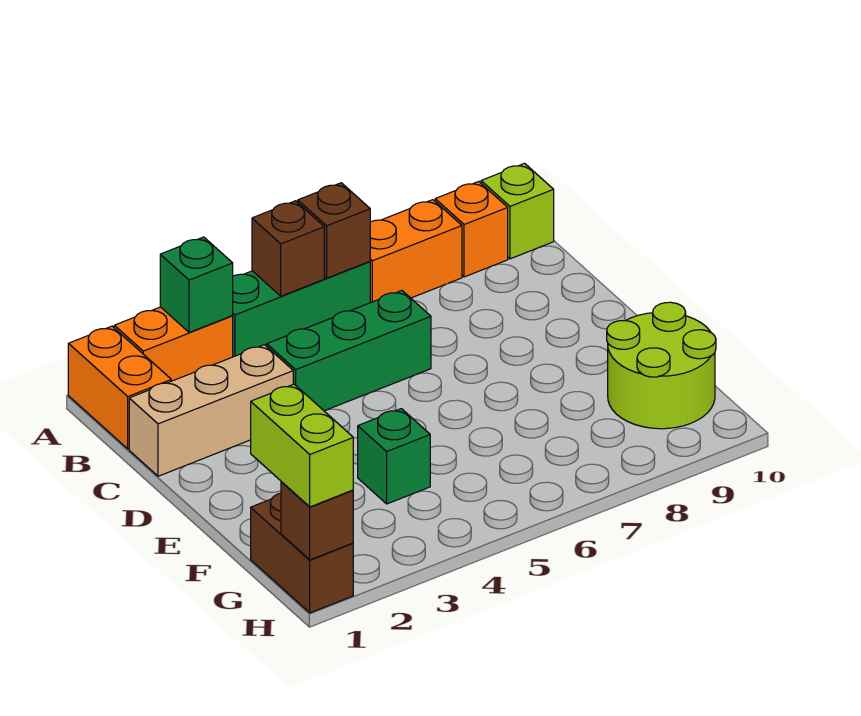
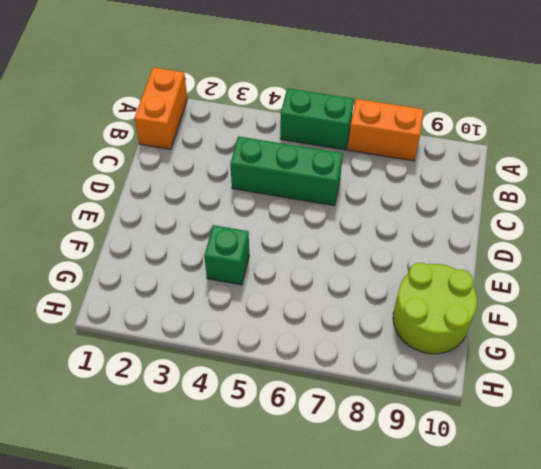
green 1x2 brick [280,88,354,150] -> green 1x3 brick [233,261,370,357]
none -> orange 1x2 brick [114,307,233,381]
none -> orange 1x1 brick [435,182,508,277]
none -> lime 1x1 brick [481,163,554,259]

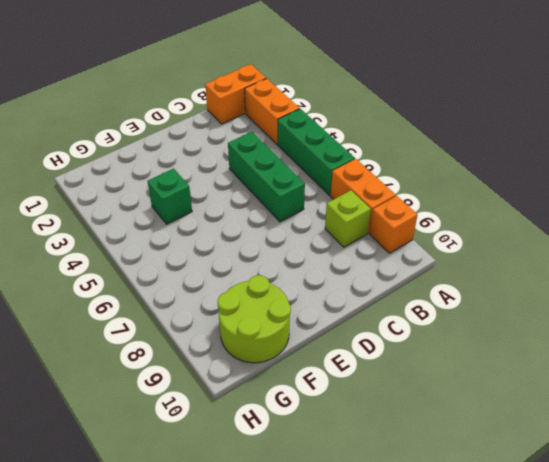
lime 1x1 brick [325,190,371,247] -> lime 1x1 brick moved to [481,163,554,259]
none -> tan 1x3 brick [129,345,293,476]
none -> brown 1x2 brick [251,493,353,613]
none -> green 1x1 brick [160,237,233,332]

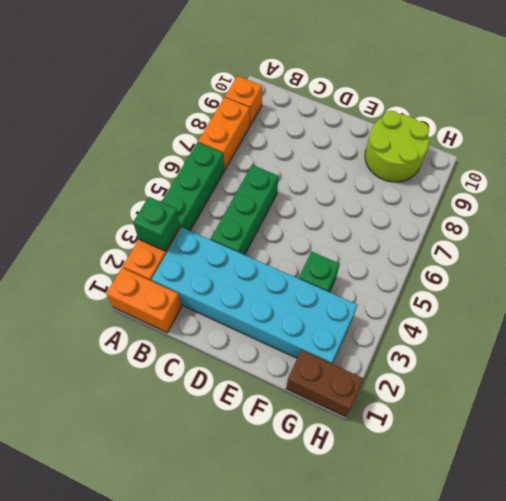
cyan 2x6 brick [151,227,358,363] -> tan 1x3 brick [129,345,293,476]
none -> lime 1x1 brick [481,163,554,259]
none -> brown 1x1 brick [252,201,324,296]
none -> brown 1x1 brick [298,183,370,278]

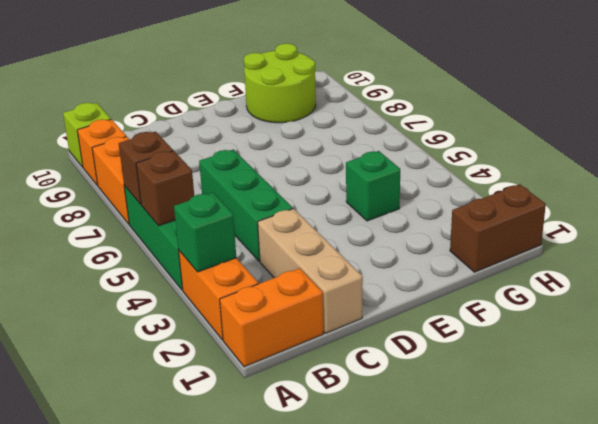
none -> brown 1x1 brick [281,482,353,560]
none -> lime 1x2 brick [251,384,353,507]

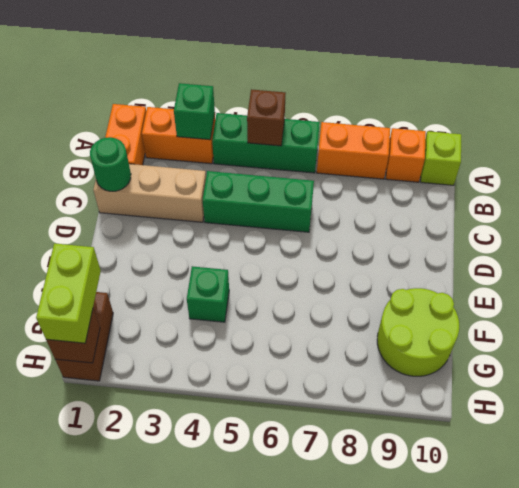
green 1x1 round brick [90,137,131,191] -> none
none -> brown 1x1 brick [298,183,370,278]

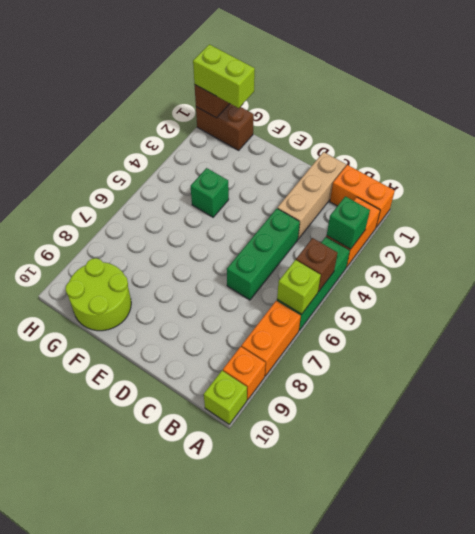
lime 1x1 brick [277,260,321,314] -> brown 1x1 brick [298,183,370,278]

